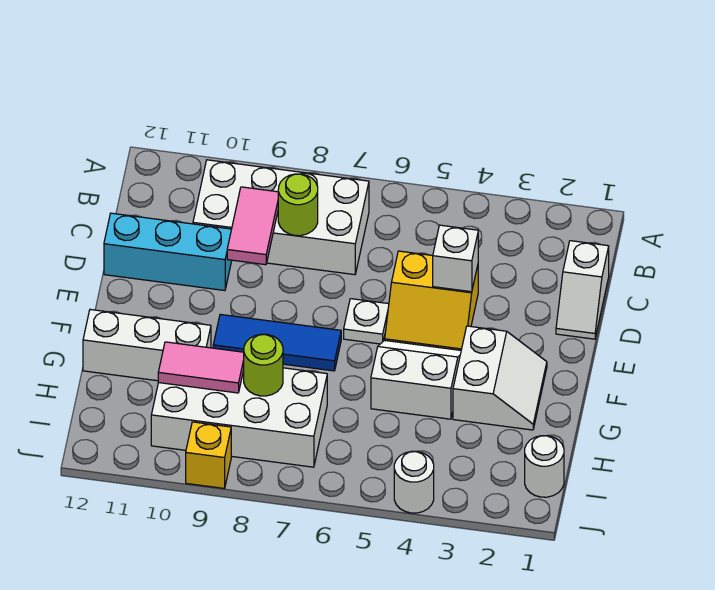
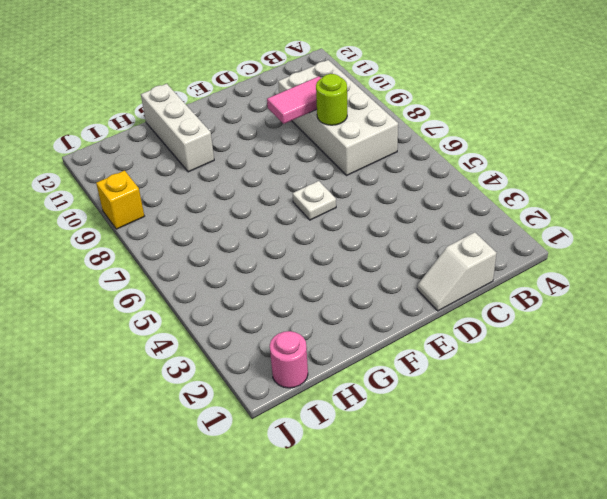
pink 1x1 round brick [270,331,308,388] -> white 1x1 round brick [525,436,564,497]
none -> yellow 2x2 slope [385,251,478,350]
none -> cyan 1x3 brick [104,213,232,291]
none -> white 2x2 slope [453,326,547,430]

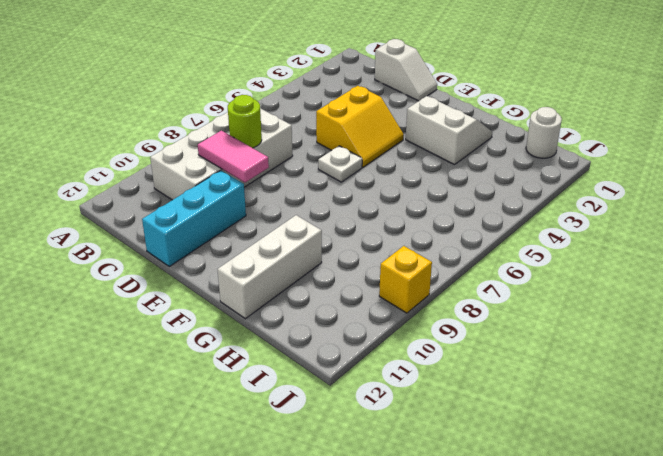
none -> white 2x2 slope [371,340,461,419]
none -> blue 1x3 tile [213,314,341,371]
none -> white 2x4 brick [151,368,327,467]

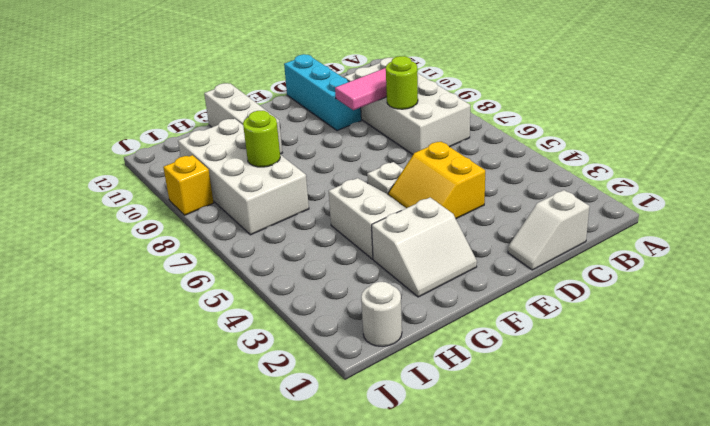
none -> blue 1x3 tile [213,314,341,371]
none -> white 1x1 round brick [394,451,434,513]
none -> white 1x1 brick [433,225,478,292]

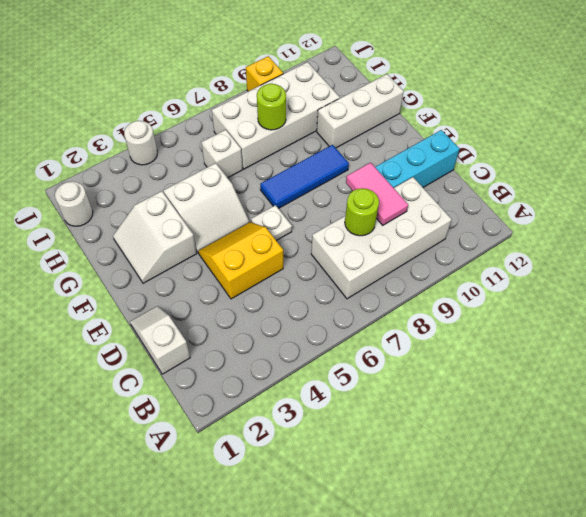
white 1x1 brick [201,130,243,178] -> white 1x1 brick moved to [433,225,478,292]
none -> pink 1x2 tile [158,342,244,393]

